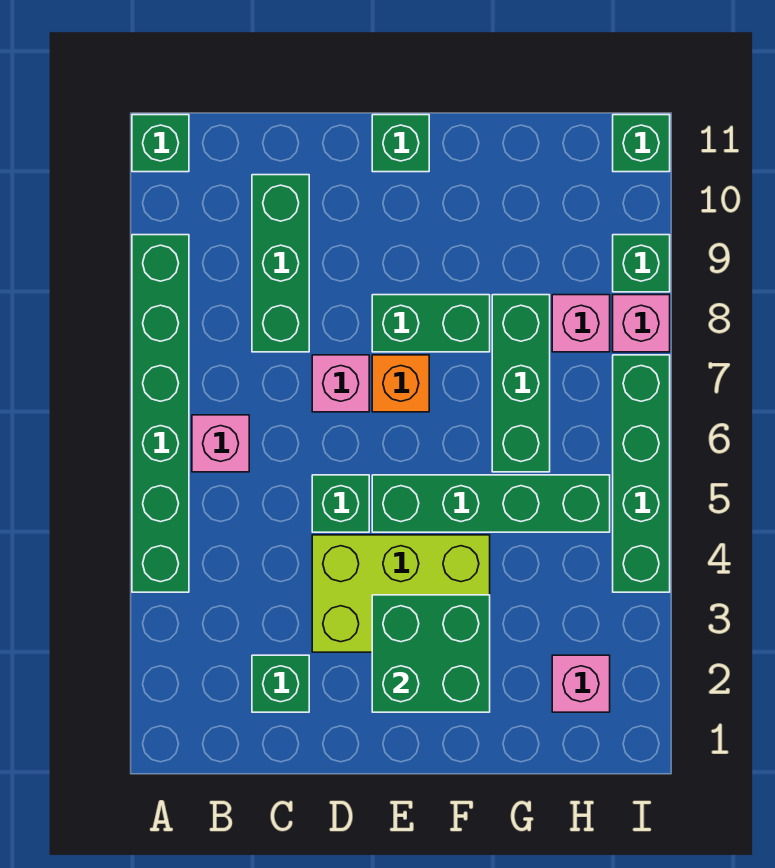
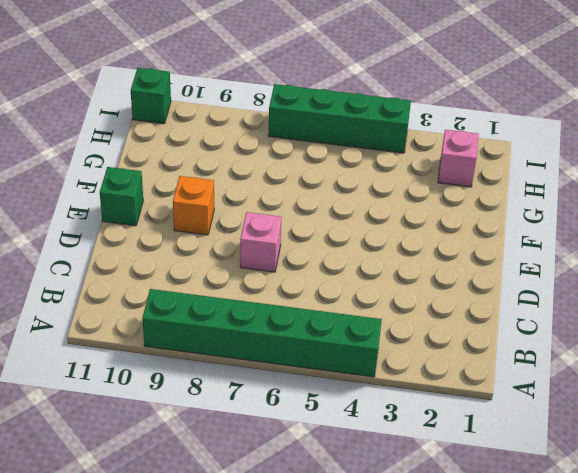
orange 1x1 brick [173,176,214,235] -> orange 1x1 brick moved to [372,355,429,412]
none -> green 1x1 brick [132,115,189,172]
none -> pink 1x1 brick [192,415,249,472]
none -> green 1x1 brick [252,655,309,712]

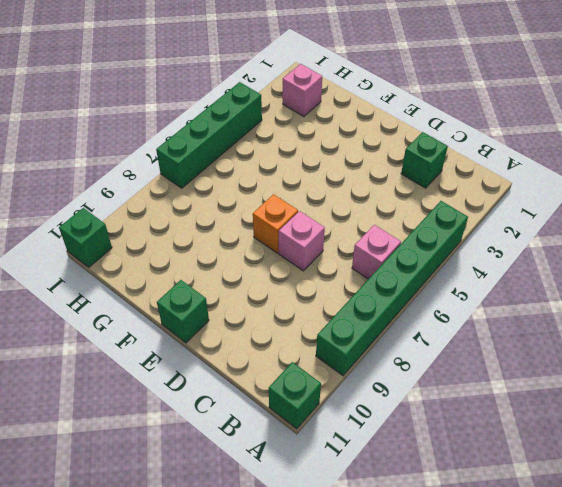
none -> green 1x3 brick [252,175,309,352]
none -> lime 2x3 brick [312,535,490,652]
none -> green 1x1 brick [312,475,369,532]

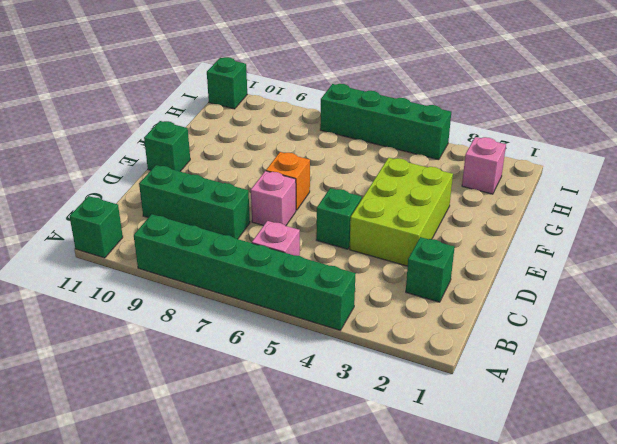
none -> green 1x4 brick [372,475,610,532]
none -> green 1x2 brick [372,295,490,352]
none -> green 1x3 brick [492,295,550,472]

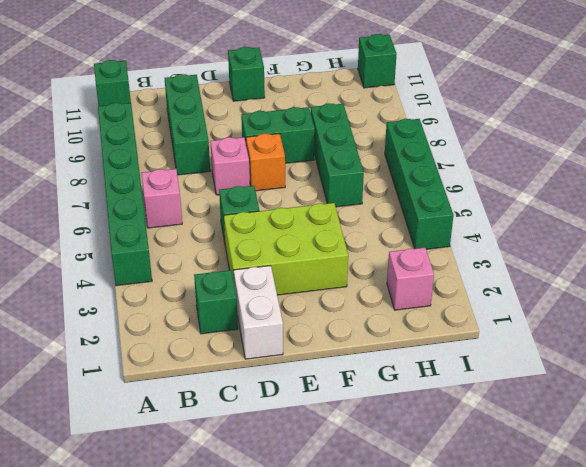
white 1x2 brick [234,266,283,359] -> none
none -> green 1x4 brick [372,475,610,532]
none -> pink 1x1 brick [552,295,610,352]
none -> pink 1x1 brick [613,295,670,352]

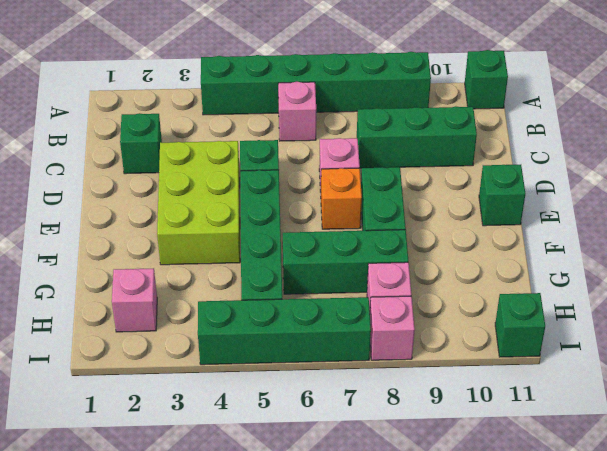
none -> green 1x1 brick [613,235,670,292]
none -> green 2x2 brick [372,595,490,712]

